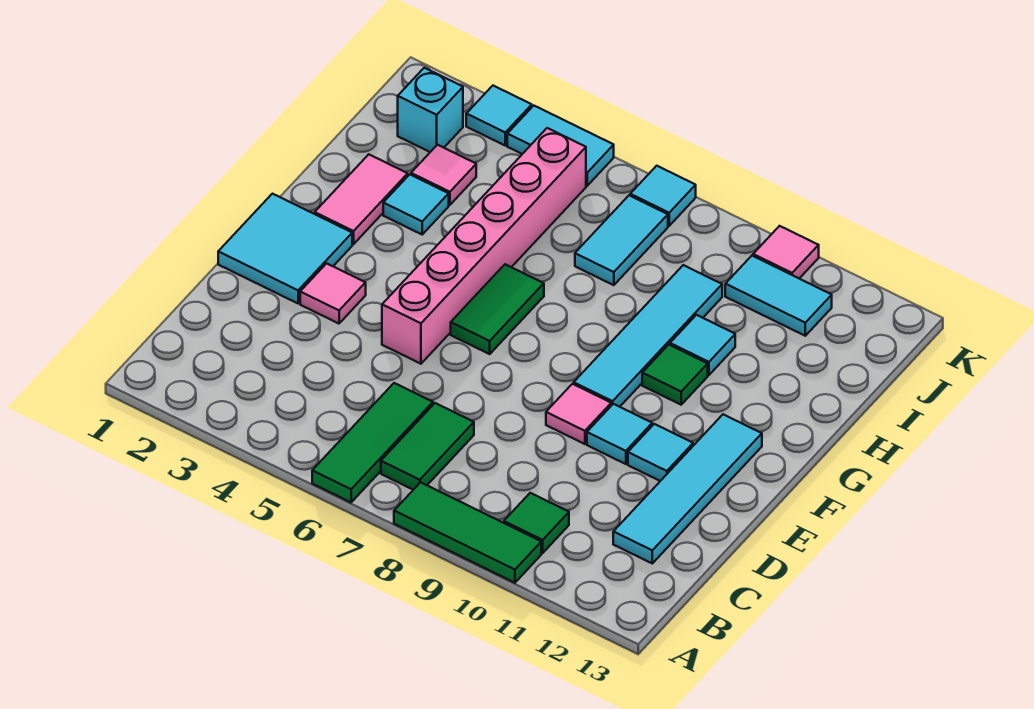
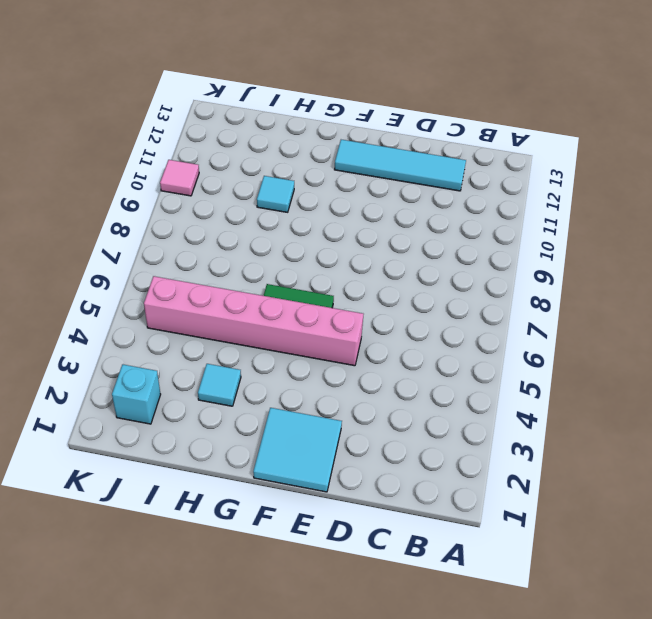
none -> green 1x3 tile [312,383,433,502]
none -> green 1x3 tile [394,482,541,583]
none -> green 1x2 tile [381,403,474,490]

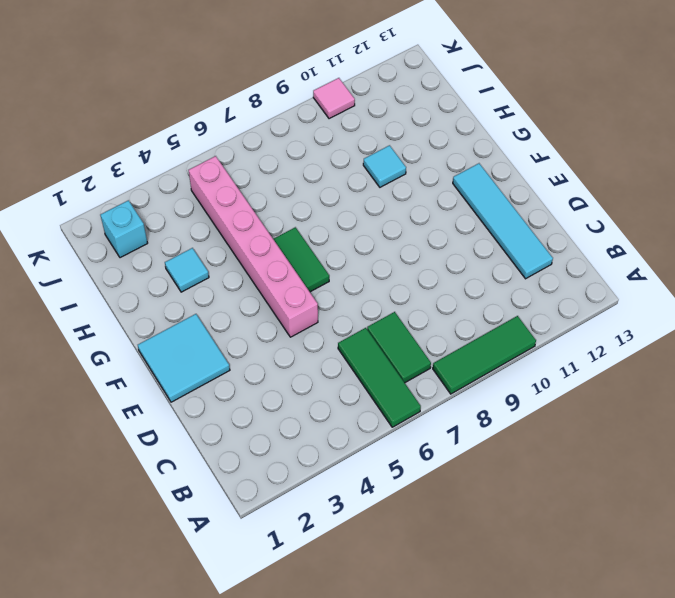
none -> green 1x1 tile [504,493,569,553]
none -> pink 1x1 tile [300,263,366,324]
none -> pink 1x1 tile [546,384,611,444]

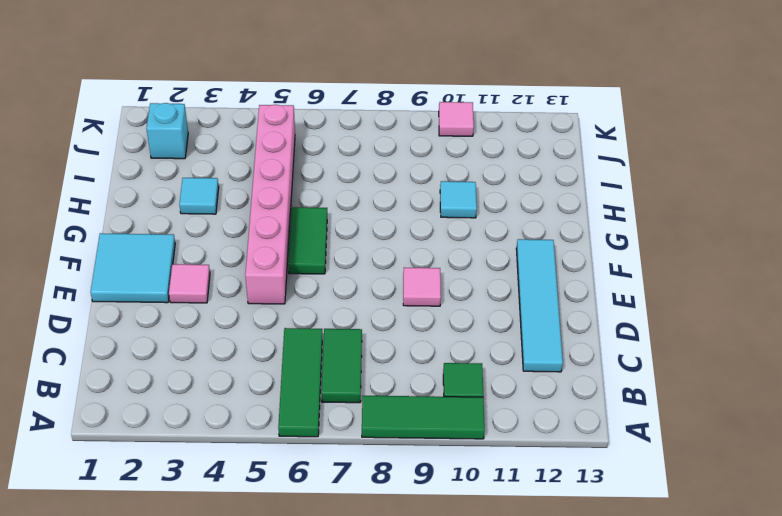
none -> cyan 1x1 tile [587,404,652,464]
none -> cyan 1x1 tile [628,424,693,481]
none -> cyan 1x4 tile [574,265,722,407]

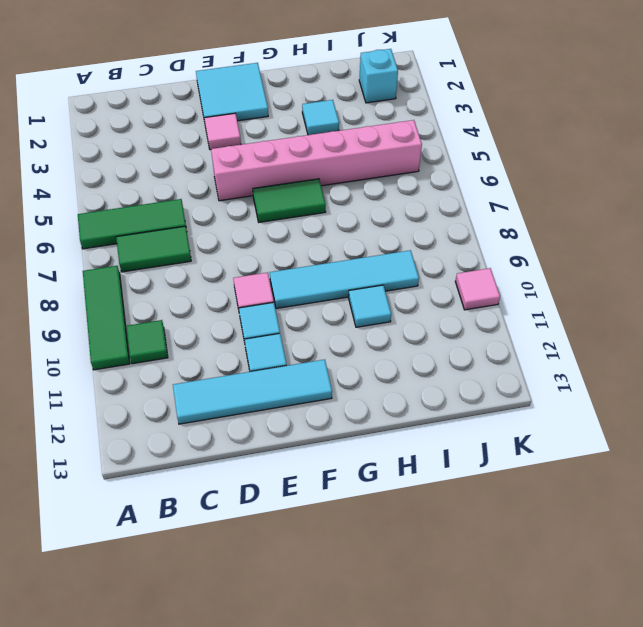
none -> pink 1x2 tile [315,154,408,244]
none -> green 1x1 tile [642,345,708,405]
none -> pink 1x1 tile [411,145,476,205]

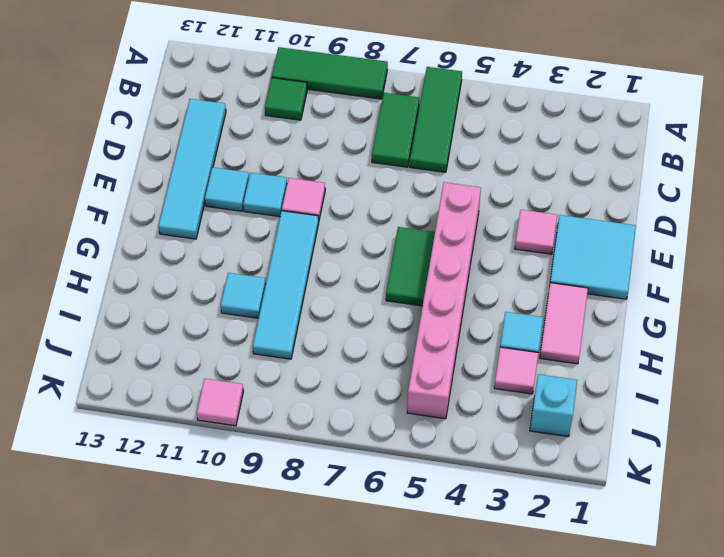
none -> green 1x1 tile [642,345,708,405]
none -> cyan 1x2 tile [575,195,668,285]
none -> cyan 1x2 tile [725,256,832,336]

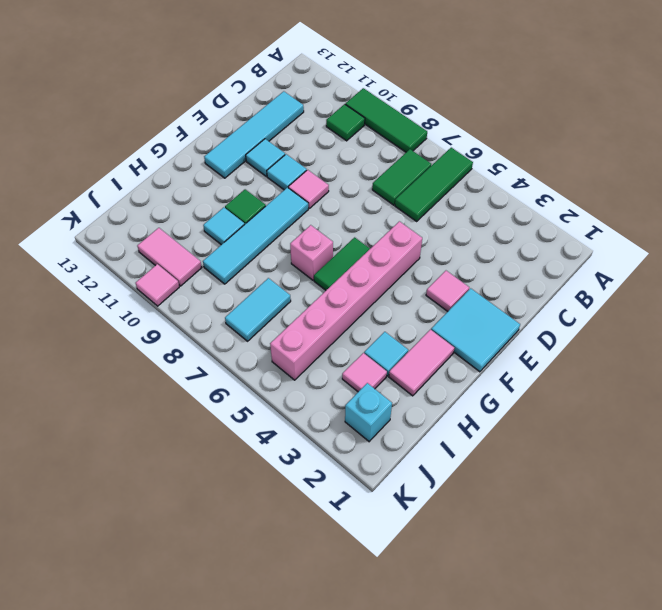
pink 1x1 brick [290,225,333,280] -> none
pink 1x2 tile [137,228,202,286] -> cyan 1x2 tile [725,256,832,336]
none -> cyan 1x1 tile [466,86,532,145]
none -> cyan 1x2 tile [507,106,614,186]
none -> cyan 1x1 tile [630,166,696,226]

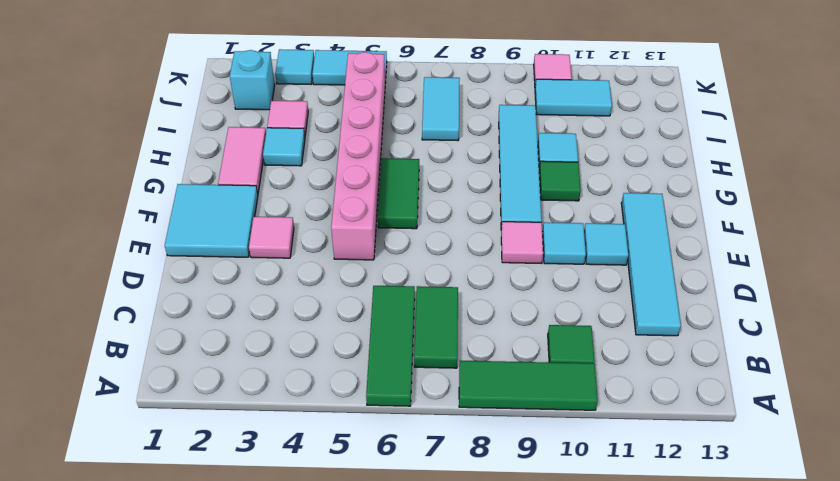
none -> cyan 1x1 tile [630,166,696,226]

